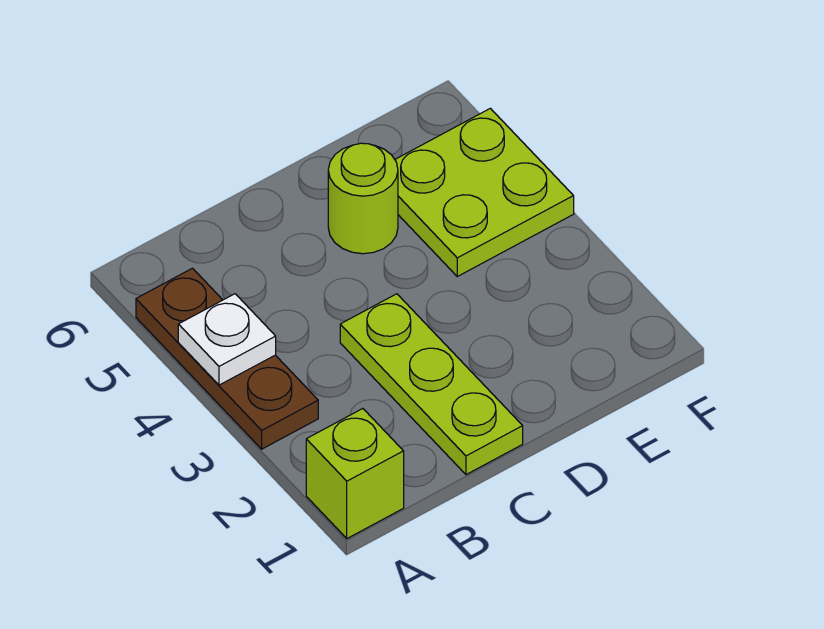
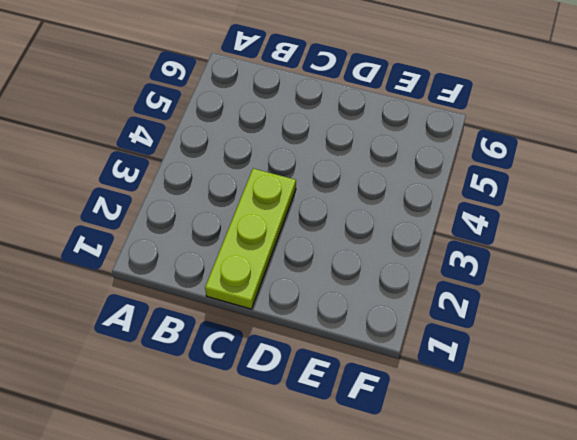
none -> lime 1x1 brick [306,409,404,538]
none -> brown 1x3 plate [136,268,318,449]

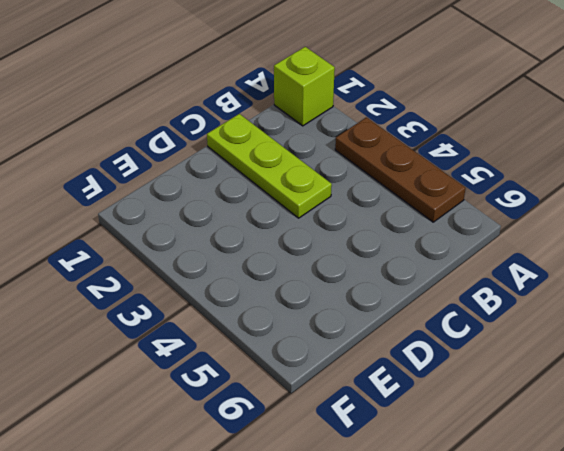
none -> lime 1x1 round brick [328,143,398,254]
none -> lime 2x2 plate [395,108,574,276]

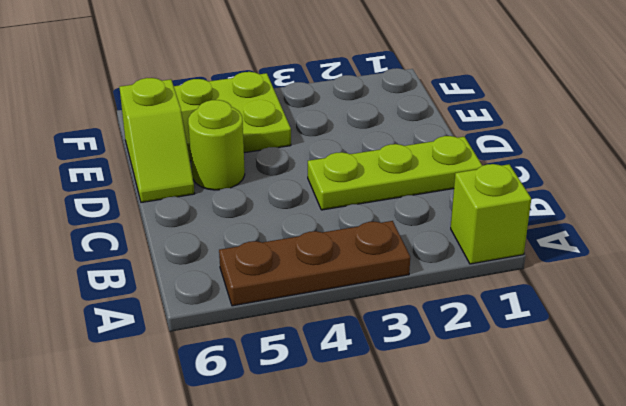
lime 1x2 slope [119,78,195,203] -> none
none -> white 1x1 plate [178,294,276,385]

